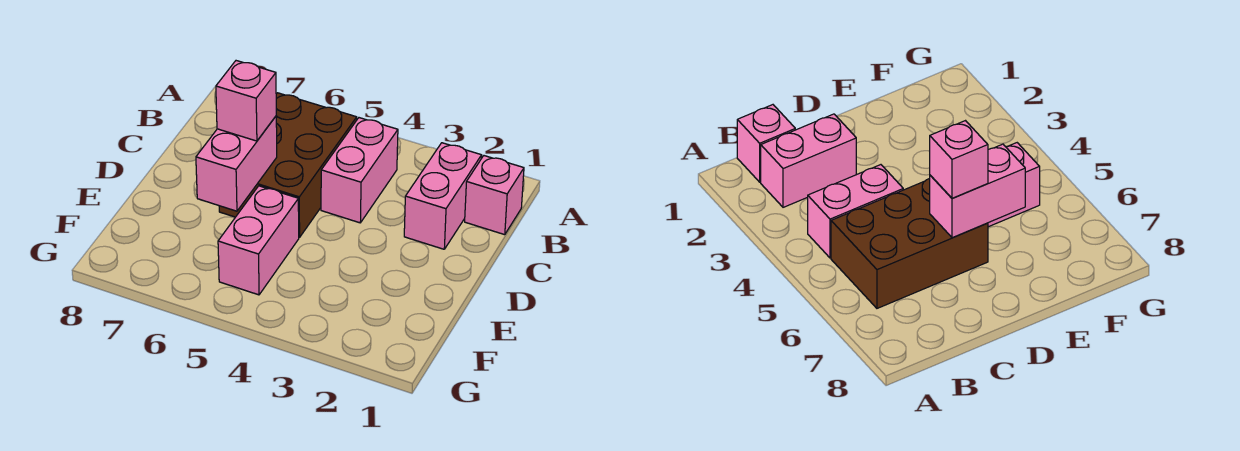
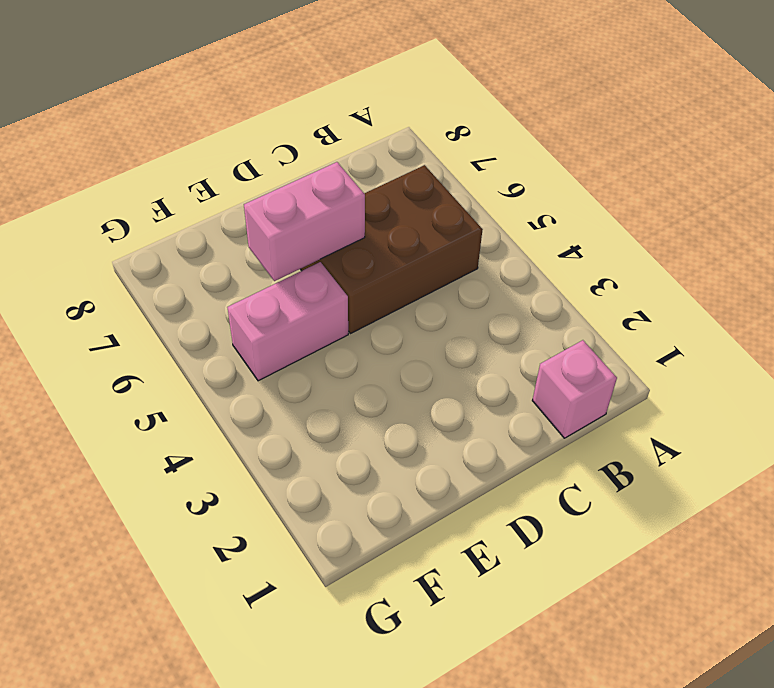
none -> pink 1x2 brick [404,143,482,249]
none -> pink 1x2 brick [321,118,398,223]

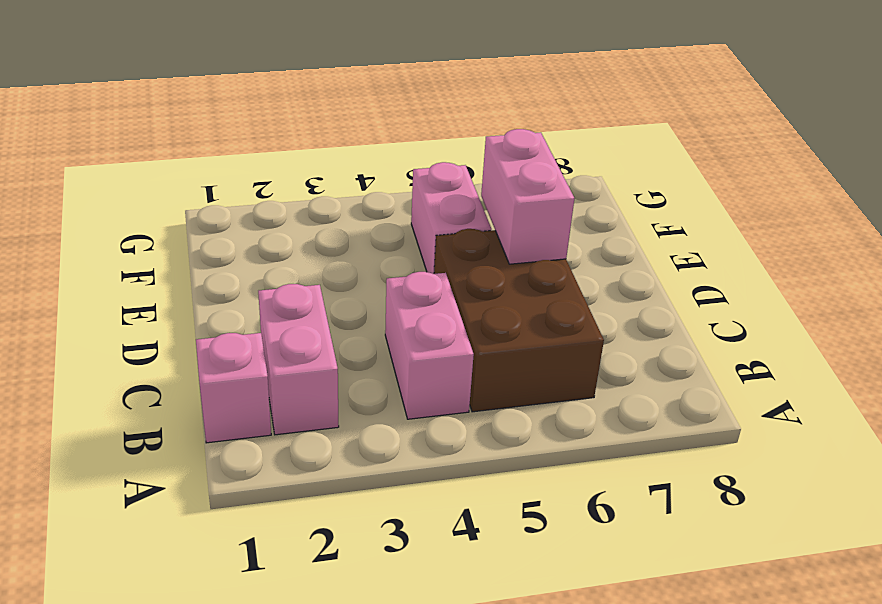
none -> pink 1x1 brick [216,61,276,141]

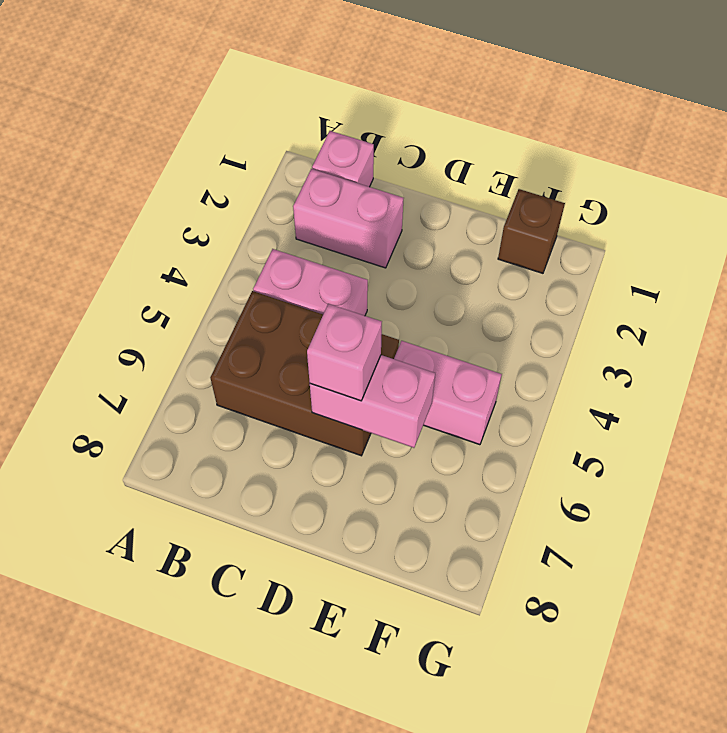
brown 1x1 brick [498,189,565,273] -> none

